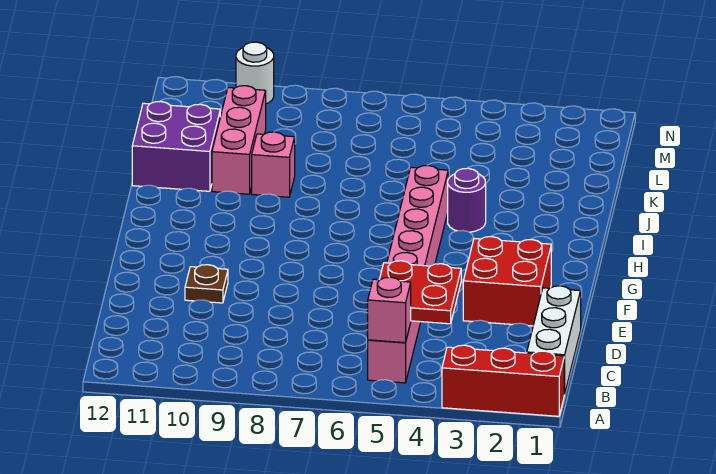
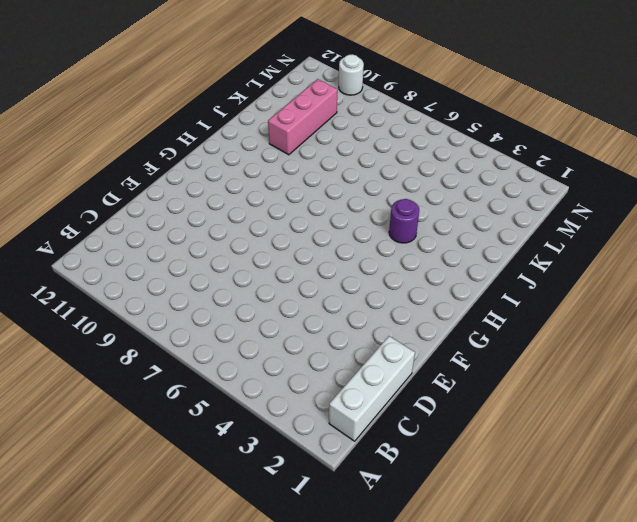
none -> red 1x3 brick [442,345,564,416]
none -> pink 1x8 brick [368,166,448,383]
none -> red 2x2 brick [463,237,551,326]

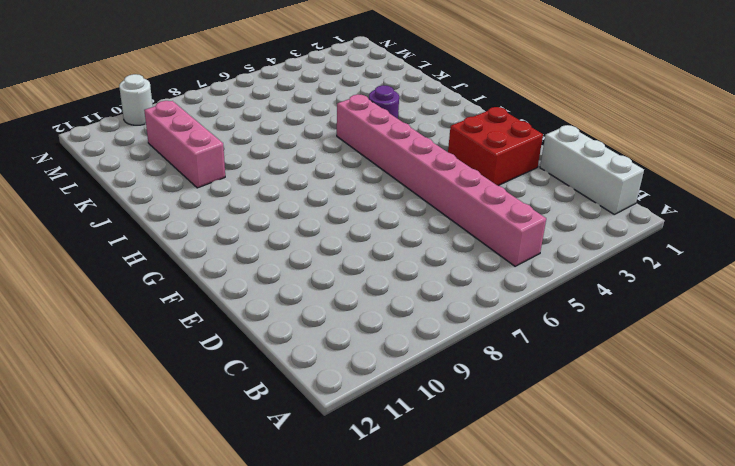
none -> red 1x3 brick [442,345,564,416]
none -> brown 1x1 plate [185,265,228,303]
none -> pink 1x1 brick [252,132,295,197]

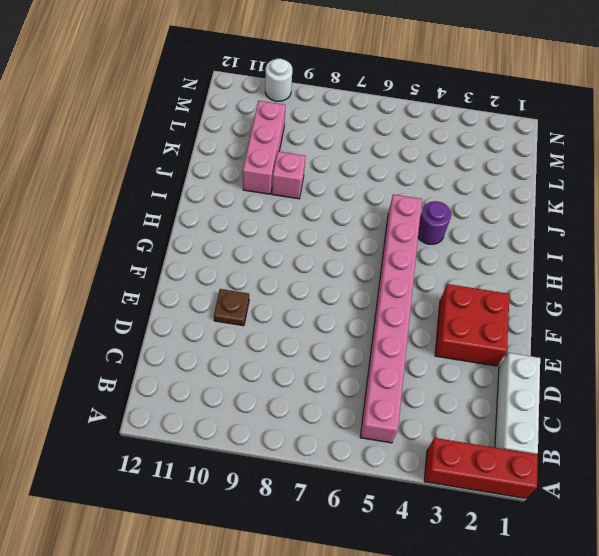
none -> purple 2x2 brick [132,101,220,191]
none -> pink 1x1 brick [368,277,411,343]
none -> red 2x2 plate [379,261,461,324]

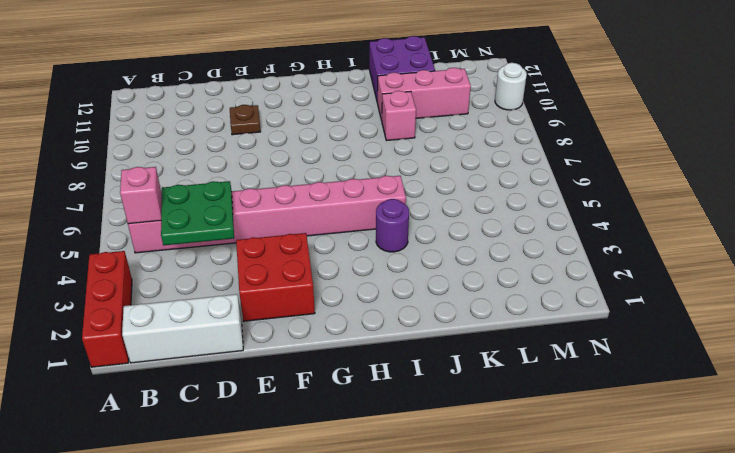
green 2x2 plate [161,181,234,245] -> red 2x2 plate [379,261,461,324]

